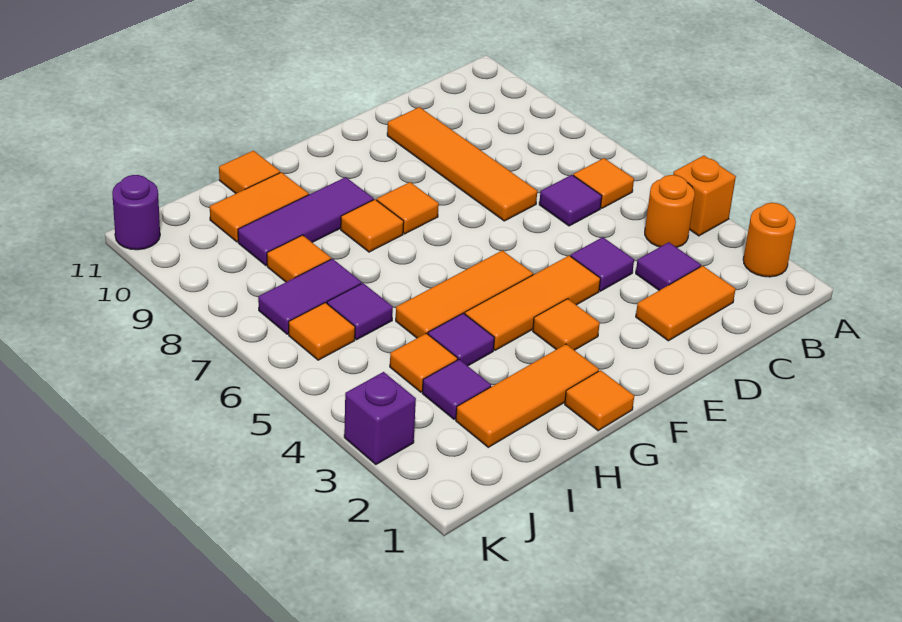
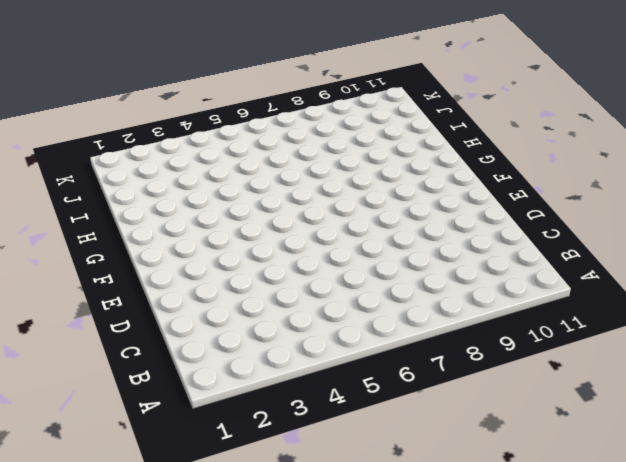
none -> orange 1x1 round brick [743,203,796,277]
none -> orange 1x1 brick [673,156,736,236]
none -> orange 1x1 round brick [645,175,695,247]

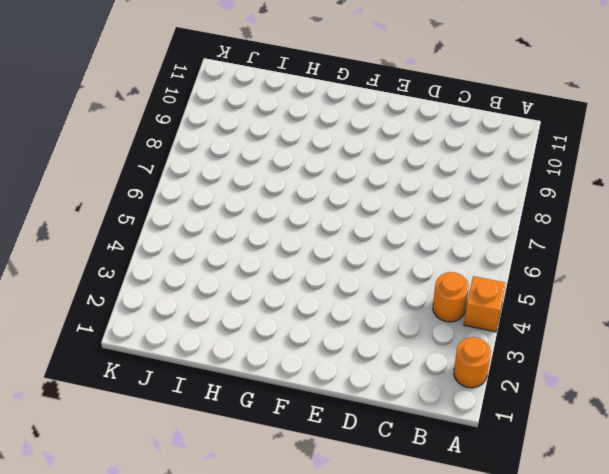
none -> orange 1x1 tile [573,158,634,208]
none -> orange 1x2 tile [636,266,735,341]
none -> purple 1x1 tile [636,242,701,290]

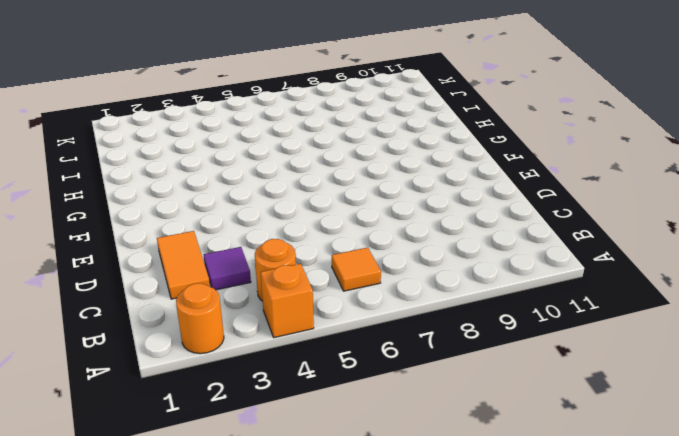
none -> purple 1x1 tile [539,175,602,226]
none -> purple 1x1 tile [571,237,634,291]
none -> orange 1x4 tile [387,107,537,221]

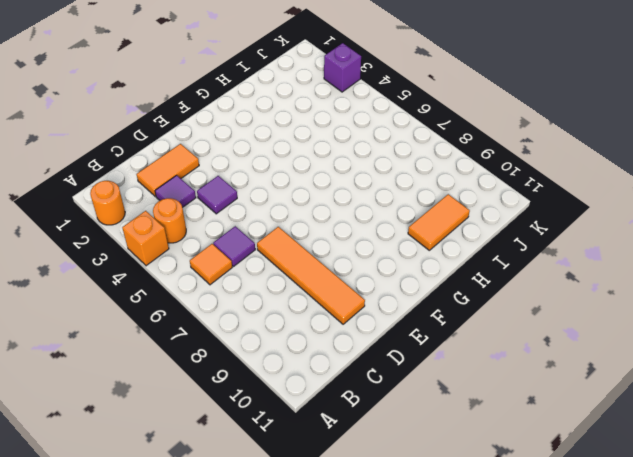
none -> orange 1x3 tile [465,256,600,350]
none -> orange 1x1 tile [533,299,600,350]
none -> orange 1x3 tile [396,250,533,338]

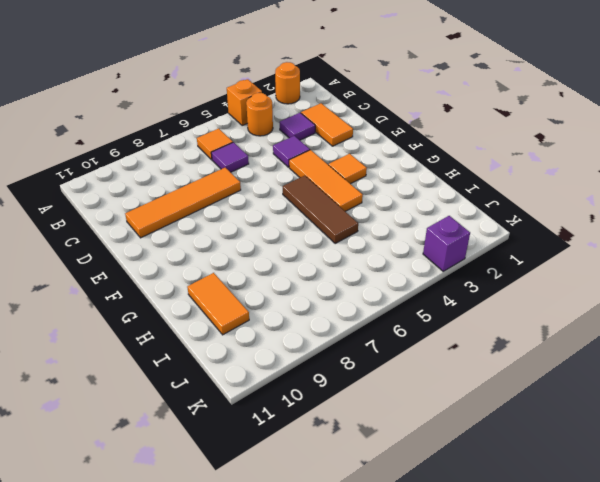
brown 1x3 tile [283,176,358,243] -> orange 1x3 tile [396,250,533,338]
none -> orange 1x1 tile [377,182,439,234]
none -> orange 1x1 tile [565,370,634,431]
none -> orange 1x3 tile [456,344,599,447]

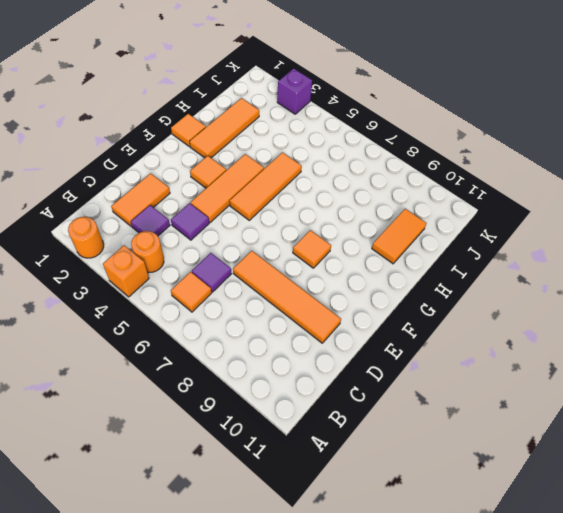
none -> orange 1x1 tile [341,200,404,252]
none -> purple 1x3 tile [238,177,374,265]
none -> purple 1x1 tile [428,313,494,366]

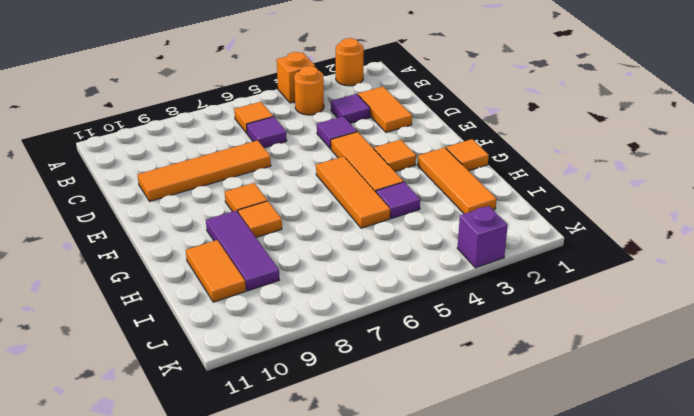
none -> orange 1x1 tile [219,151,280,193]
none -> purple 1x1 tile [422,359,491,419]
none -> orange 1x1 tile [390,333,458,392]

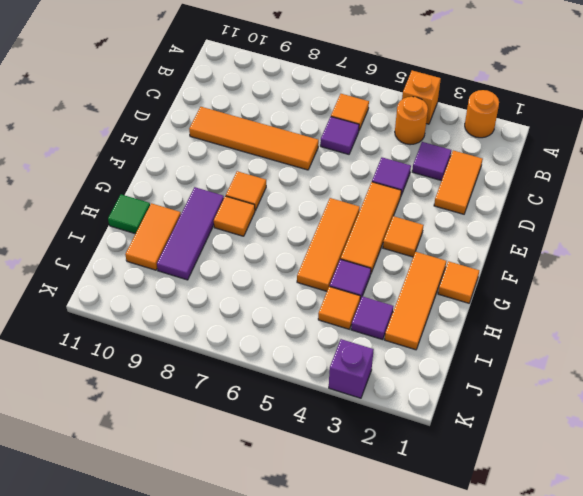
green 1x1 tile [108,194,150,234] -> orange 1x1 tile [219,151,280,193]
none -> purple 1x1 tile [327,283,393,340]
none -> purple 1x2 tile [258,259,362,334]
none -> orange 1x1 tile [267,235,331,282]

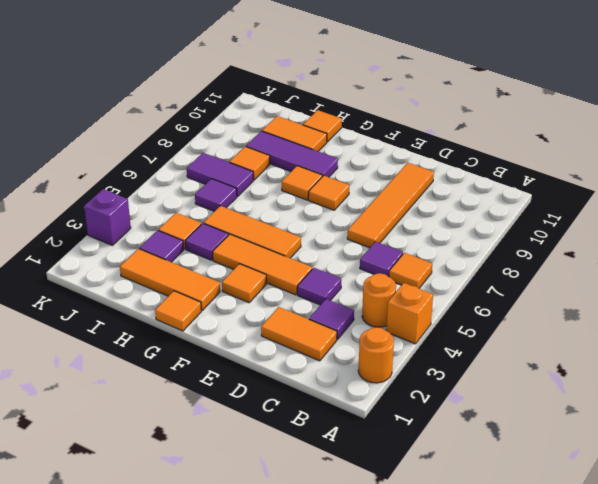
none -> orange 1x1 tile [289,303,355,360]
none -> purple 1x1 round brick [112,175,160,250]

